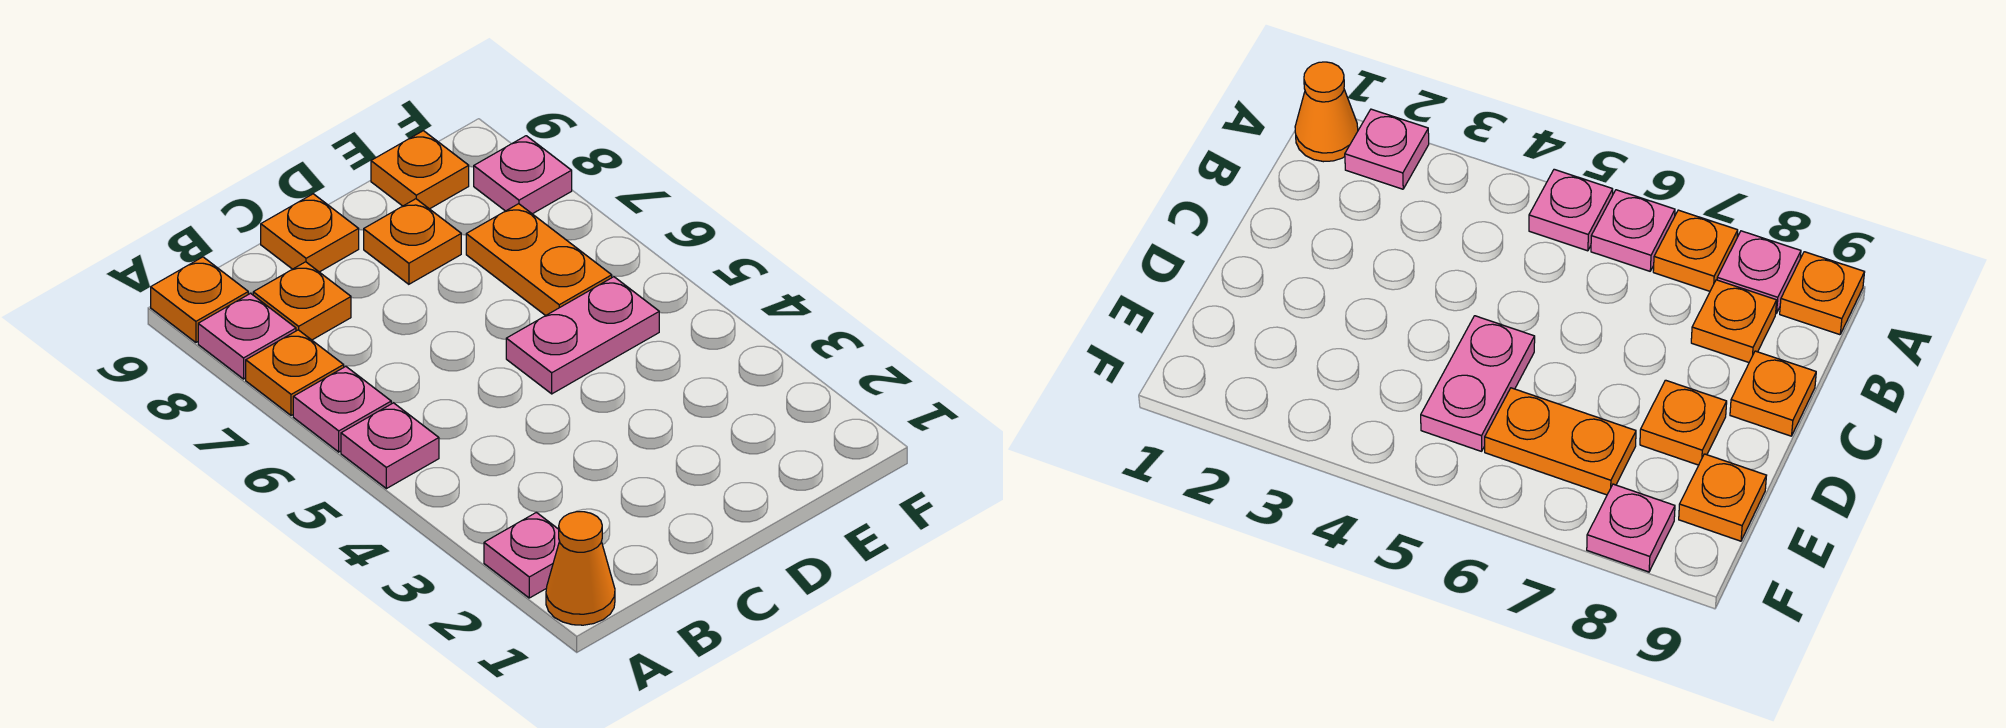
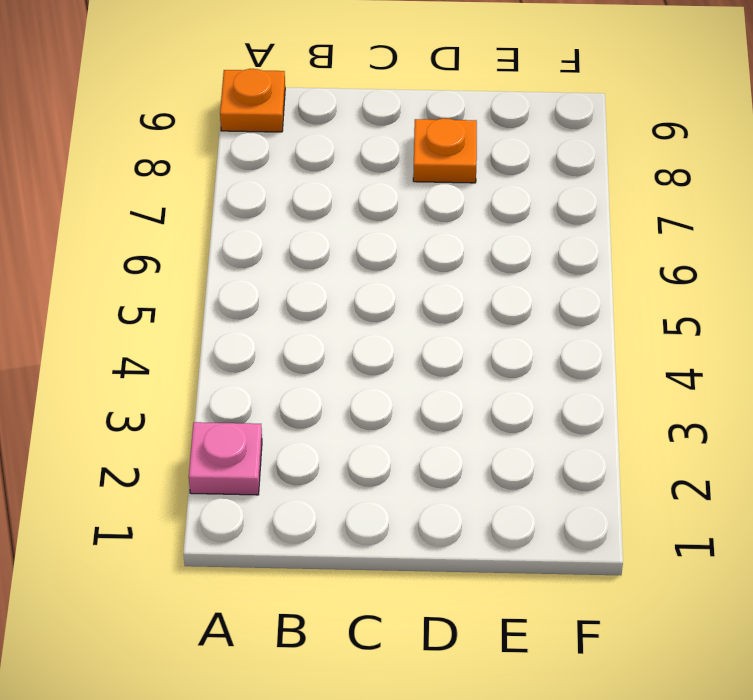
none -> orange 1x1 cone [546,512,615,625]
none -> pink 1x1 plate [341,403,439,489]
none -> pink 1x1 plate [293,367,391,452]

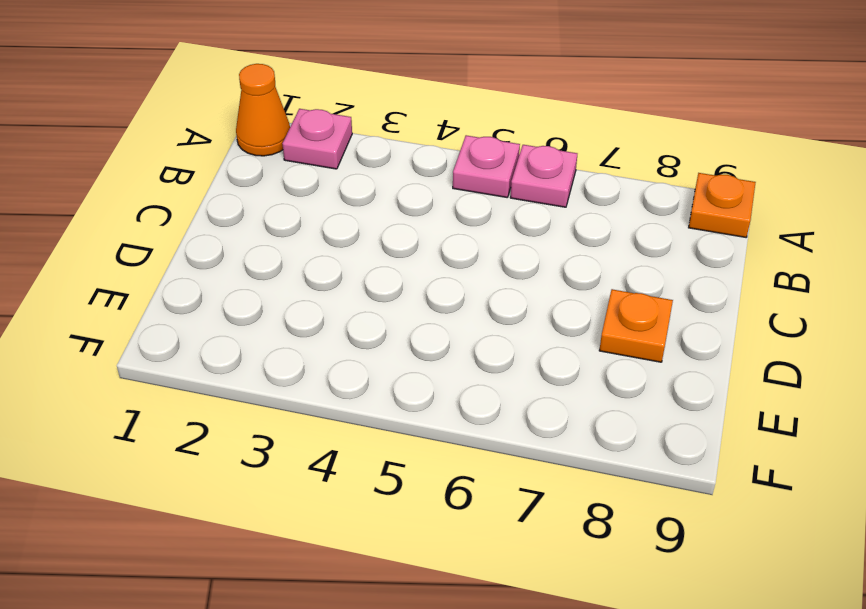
none -> orange 1x1 plate [246,330,344,416]
none -> pink 1x1 plate [198,293,296,379]
none -> orange 1x1 plate [253,262,351,340]

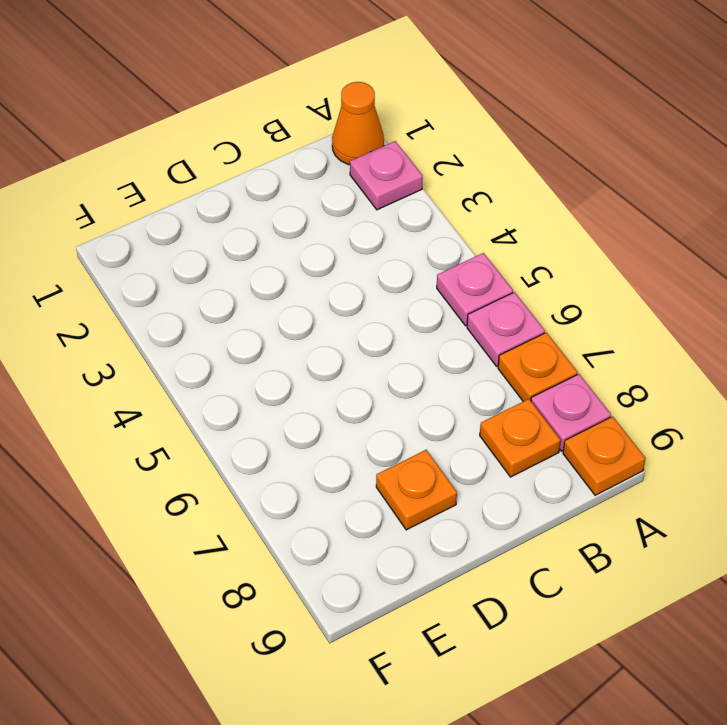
none -> orange 1x1 plate [261,194,359,272]
none -> pink 1x2 plate [506,277,659,394]
none -> orange 1x2 plate [466,204,612,316]

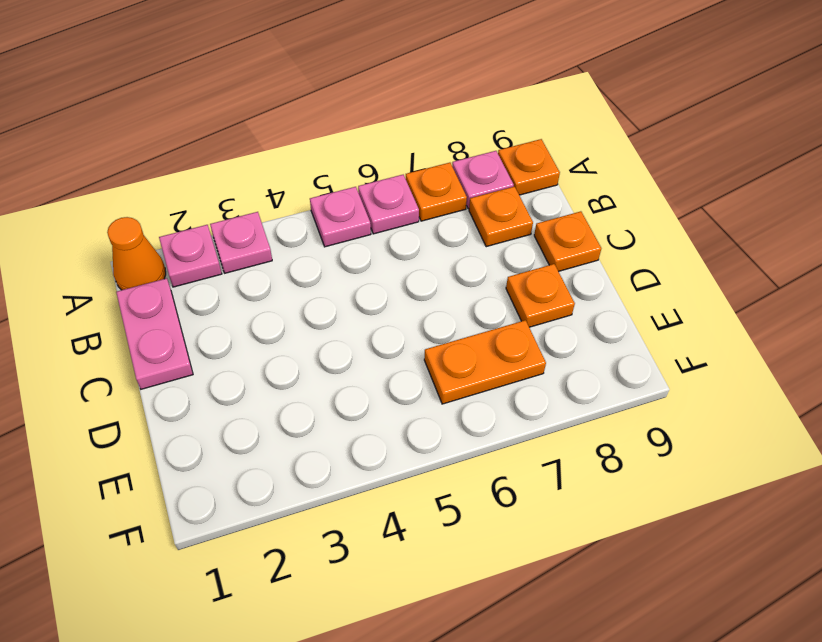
pink 1x1 plate [210,212,272,273] -> pink 1x1 plate moved to [474,136,572,214]
pink 1x2 plate [116,278,193,389] -> pink 1x2 plate moved to [506,277,659,394]
none -> orange 1x1 plate [371,131,469,209]

